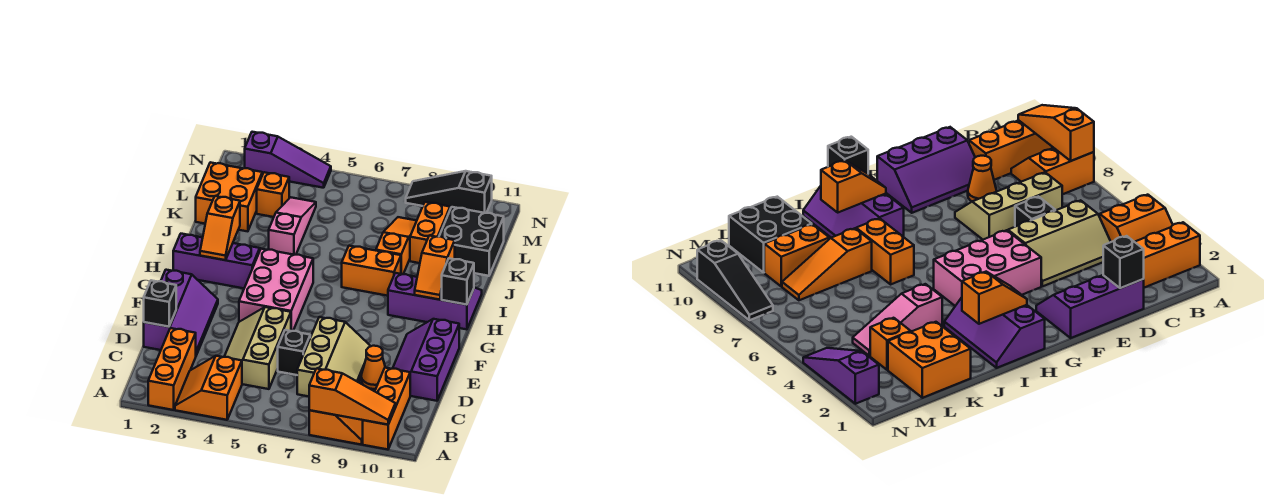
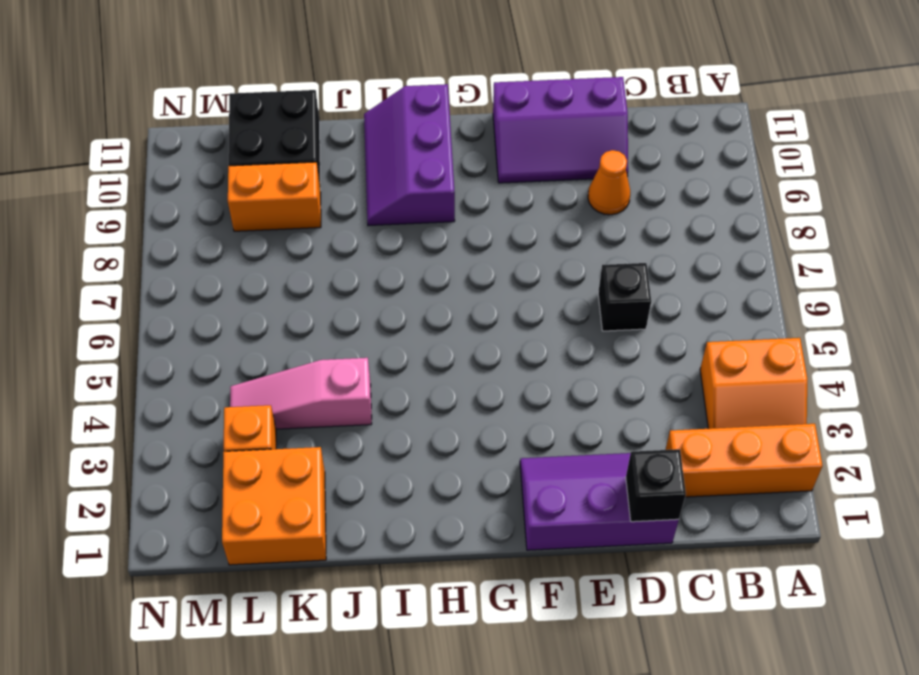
none -> orange 2x2 slope [309,410,363,444]
none -> orange 1x3 brick [363,368,410,449]
none -> tan 2x3 slope [224,307,291,389]

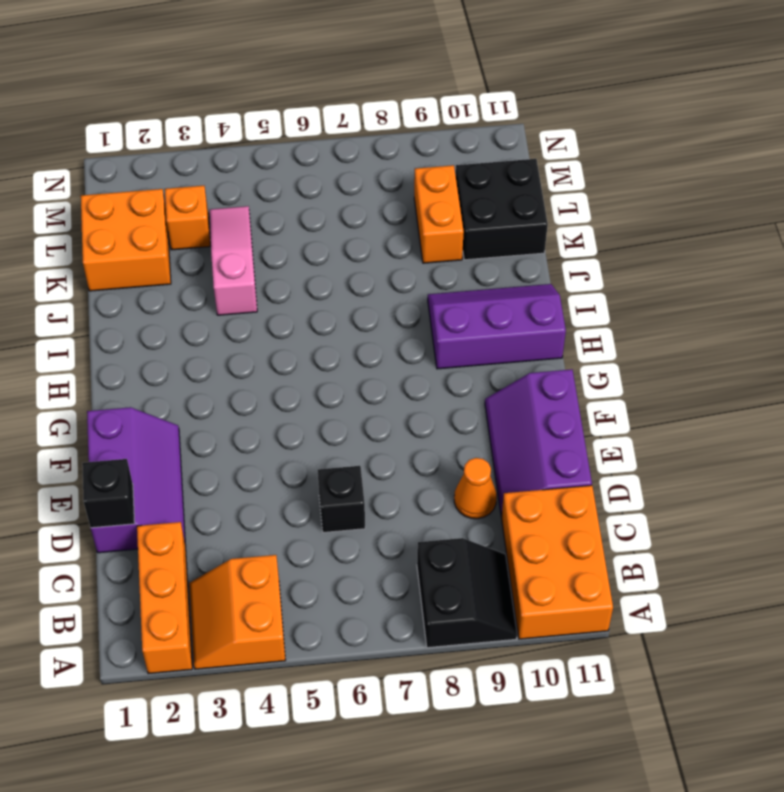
black 2x2 slope [417,538,517,648] -> orange 2x2 slope [309,410,363,444]
orange 2x3 brick [501,485,613,639] -> orange 1x3 brick [363,368,410,449]
none -> tan 2x3 slope [224,307,291,389]
none -> tan 2x3 slope [297,317,371,397]
none -> pink 2x3 brick [239,249,313,331]

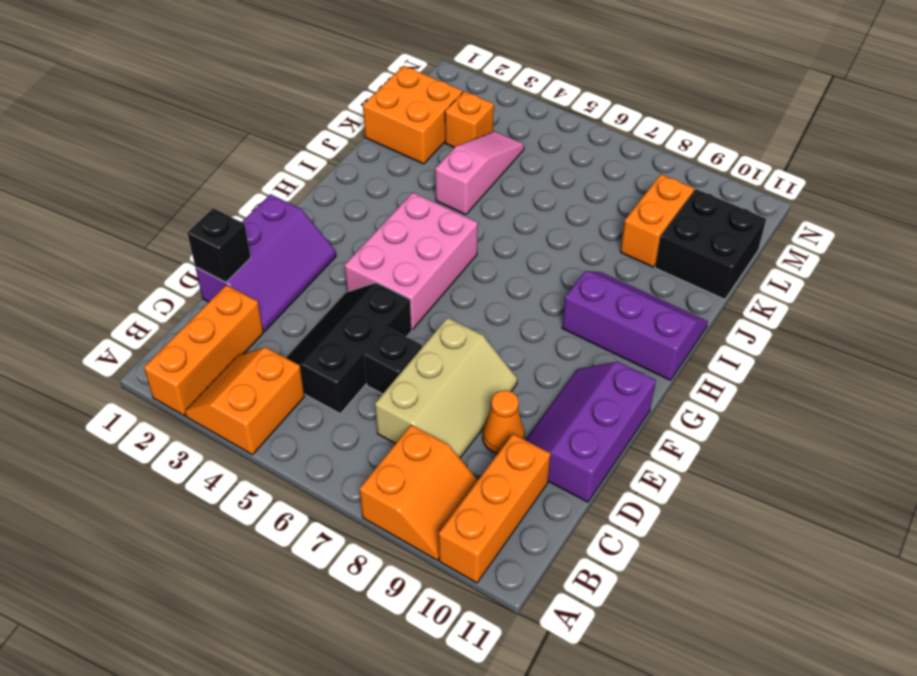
black 2x3 slope [286,283,412,413] -> tan 2x3 slope [224,307,291,389]
none -> purple 2x3 slope [173,234,261,288]
none -> orange 1x2 brick [342,246,401,296]
none -> orange 1x3 slope [376,217,416,274]

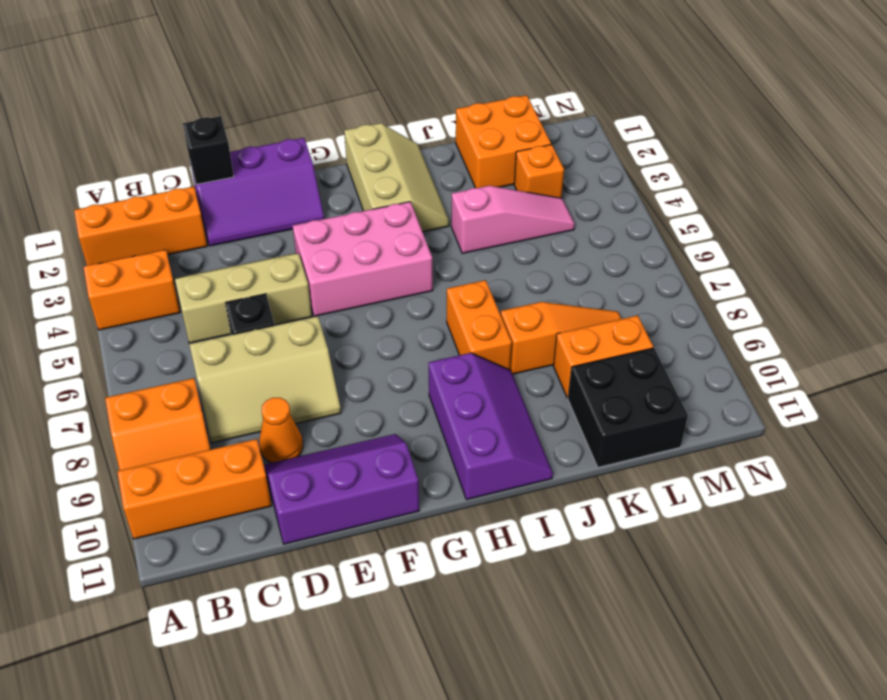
tan 2x3 slope [344,123,449,232] -> purple 2x3 slope [173,234,261,288]
none -> purple 1x3 slope [245,132,331,188]
none -> black 1x3 slope [406,171,492,213]
none -> orange 1x3 slope [309,369,395,425]

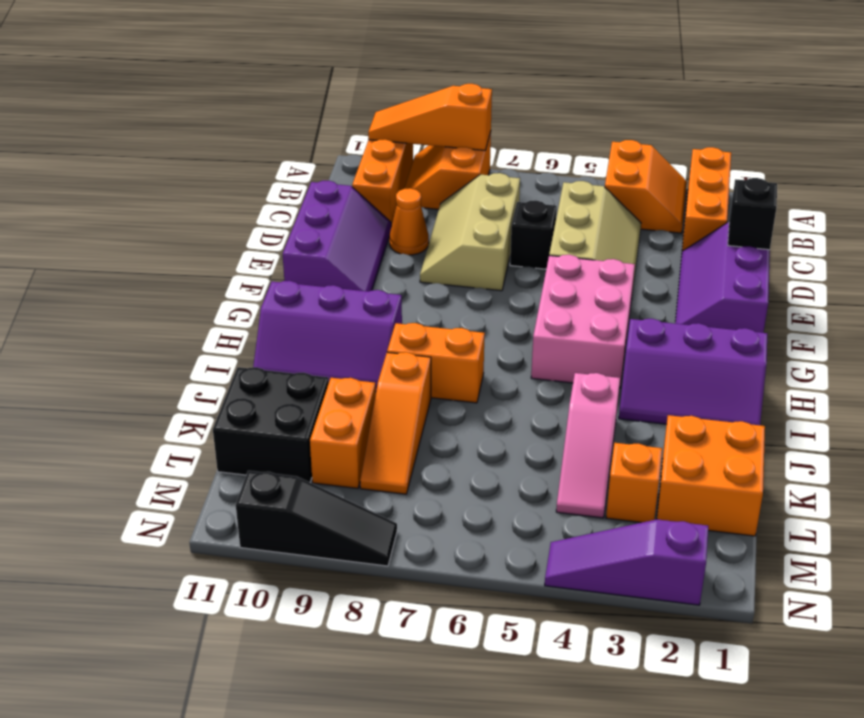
none -> orange 1x2 slope [200,196,240,260]
none -> orange 1x2 slope [415,236,455,300]
none -> black 1x1 brick [442,258,474,305]

